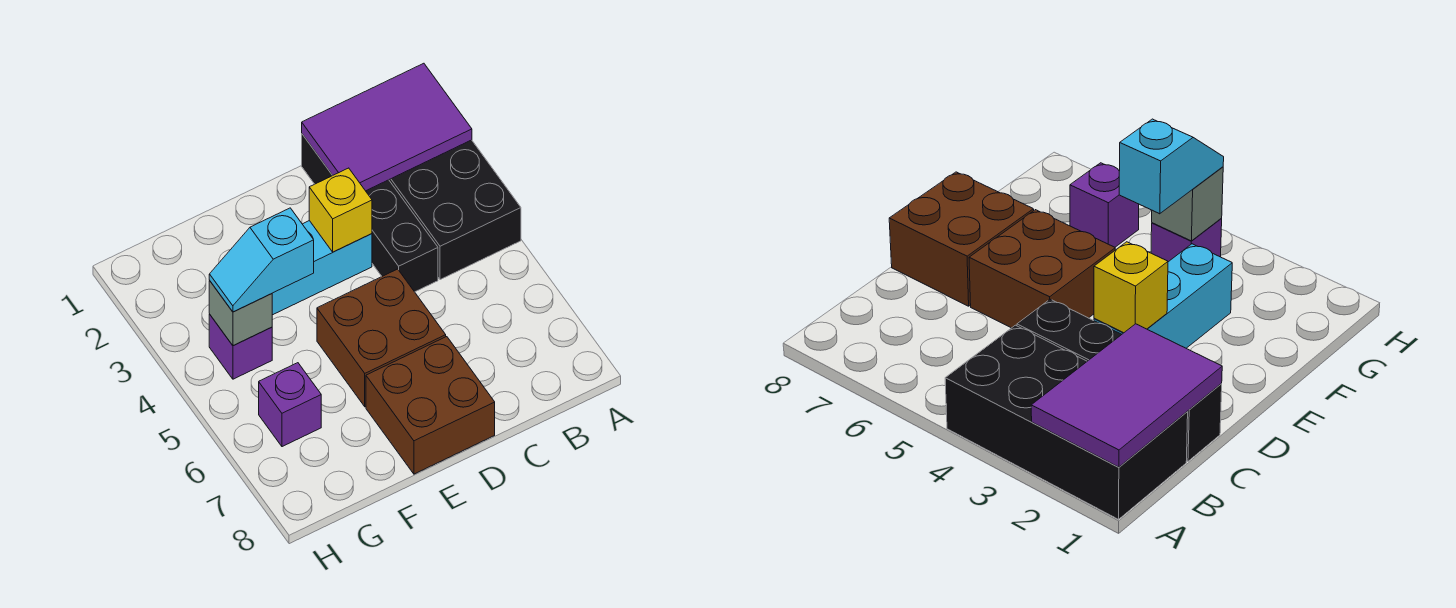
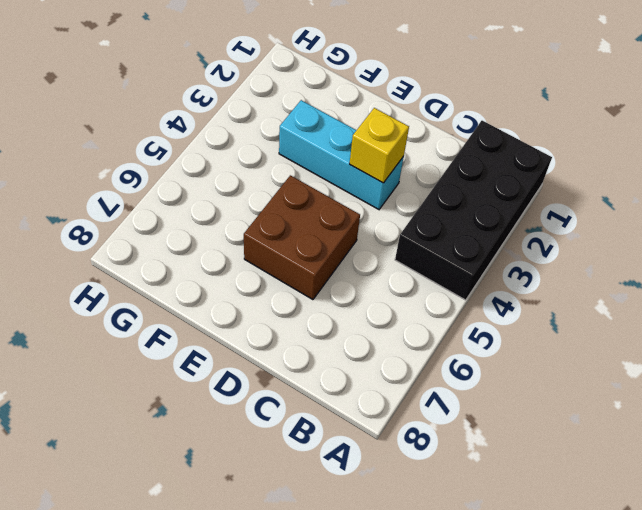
none -> black 1x4 brick [302,134,438,292]
none -> brown 2x2 brick [366,337,495,474]

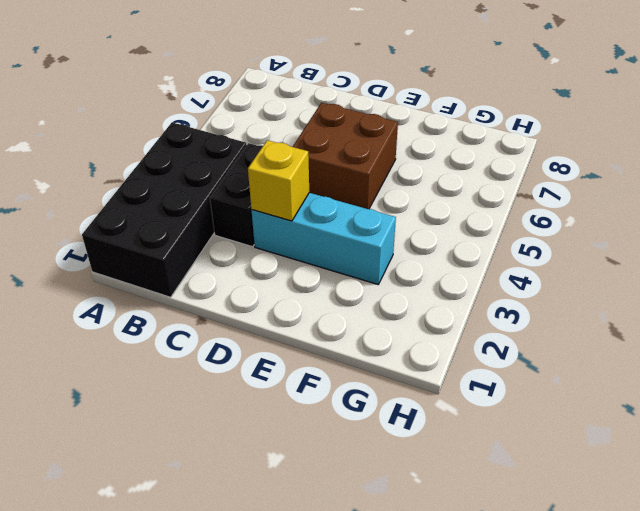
black 1x2 brick [210,143,263,247] -> black 1x4 brick [302,134,438,292]
none -> brown 2x2 brick [366,337,495,474]
none -> purple 1x1 brick [209,314,272,379]

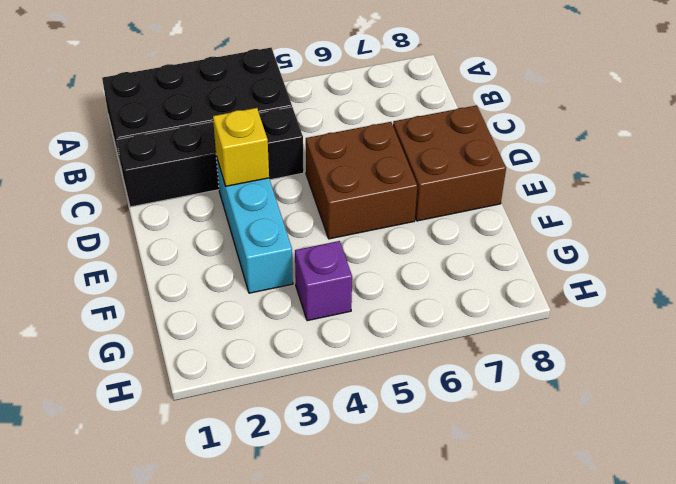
none -> purple 1x1 brick [259,363,321,447]
none -> purple 2x3 tile [302,63,472,191]

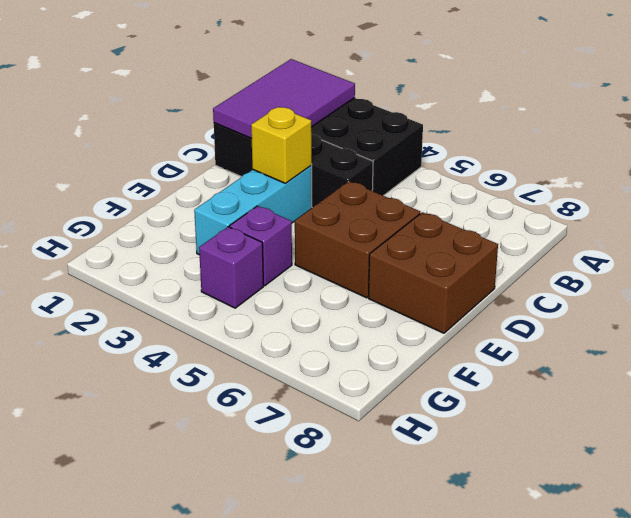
purple 1x1 brick [230,206,292,286] -> purple 1x1 brick moved to [259,363,321,447]
none -> grey 1x1 brick [209,281,272,346]
none -> cyan 1x2 slope [209,208,314,312]

